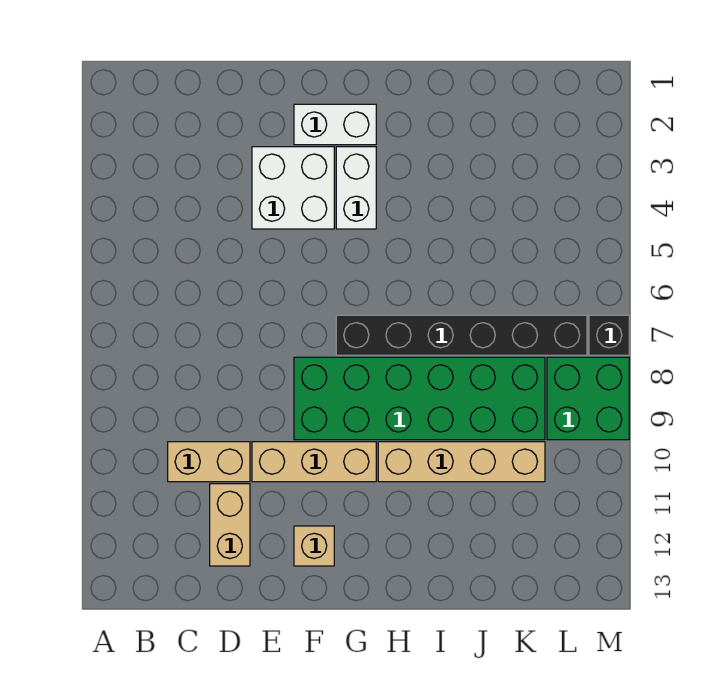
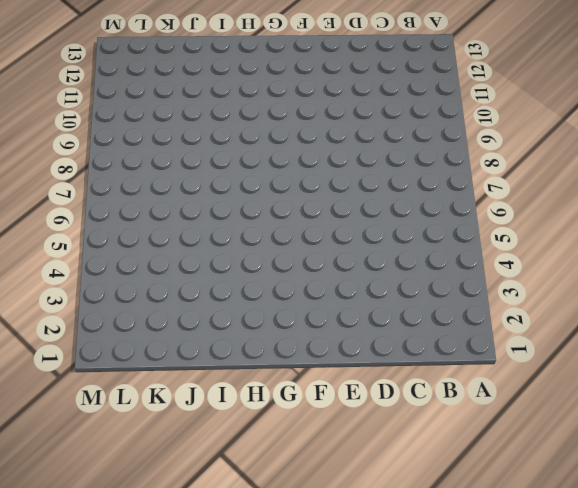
none -> tan 1x2 brick [168,442,250,482]
none -> tan 1x2 brick [210,484,250,566]
none -> white 2x2 brick [252,147,334,229]

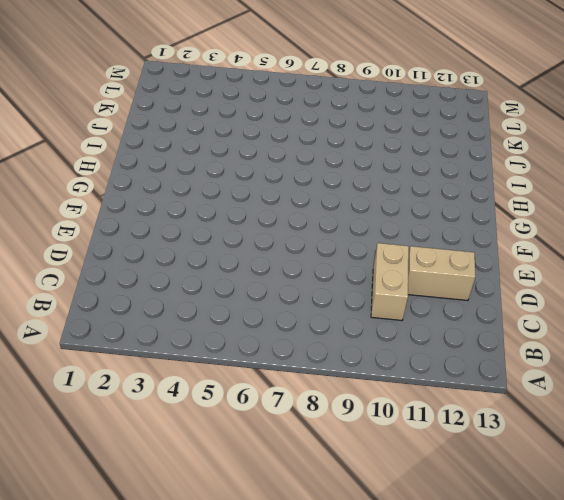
none -> white 2x2 brick [252,147,334,229]
none -> tan 1x3 brick [252,442,376,482]
none -> white 1x2 brick [294,104,376,145]

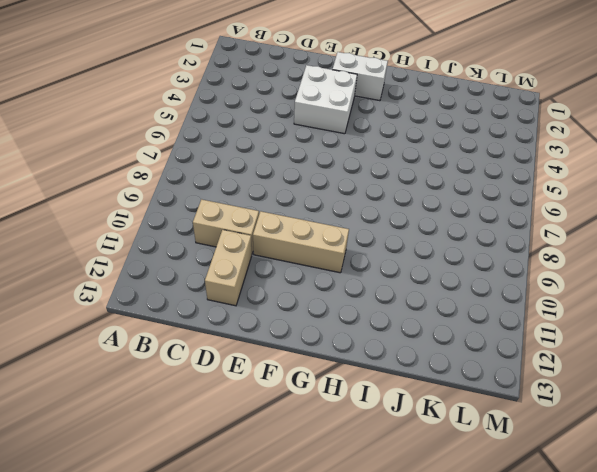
none -> green 2x6 brick [294,357,545,440]
none -> tan 1x1 brick [294,526,334,566]
none -> white 1x2 brick [336,147,376,229]

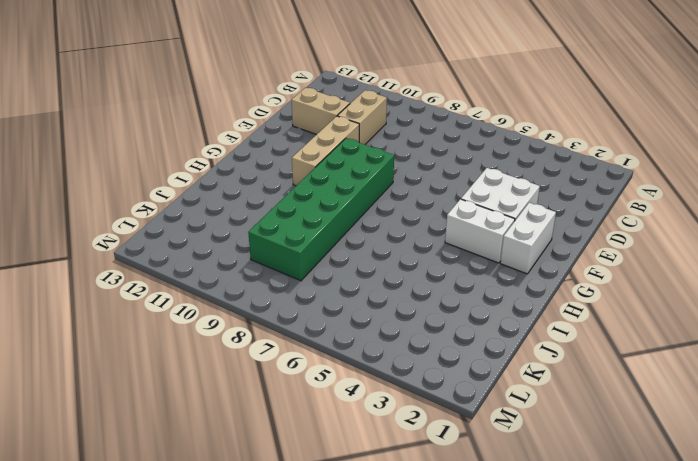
none -> tan 1x1 brick [294,526,334,566]
none -> black 1x6 brick [336,315,587,355]
none -> tan 1x4 brick [378,442,545,482]

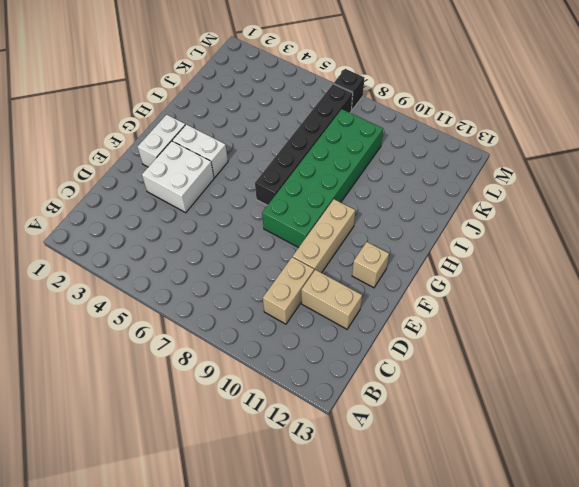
none -> tan 1x4 brick [378,442,545,482]
none -> green 2x2 brick [547,357,629,440]

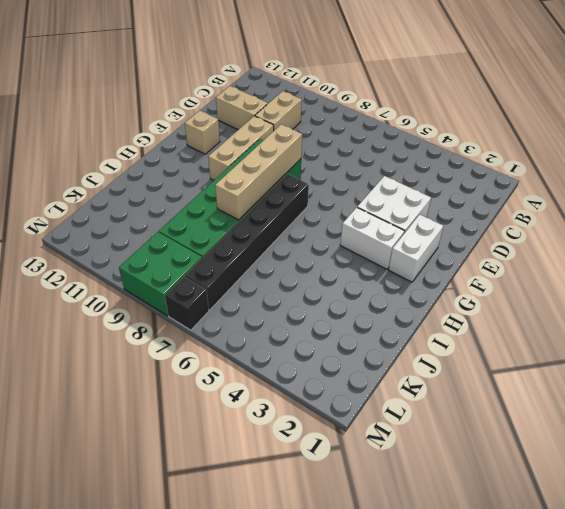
tan 1x4 brick [215,124,302,220] -> tan 1x4 brick moved to [378,442,545,482]

